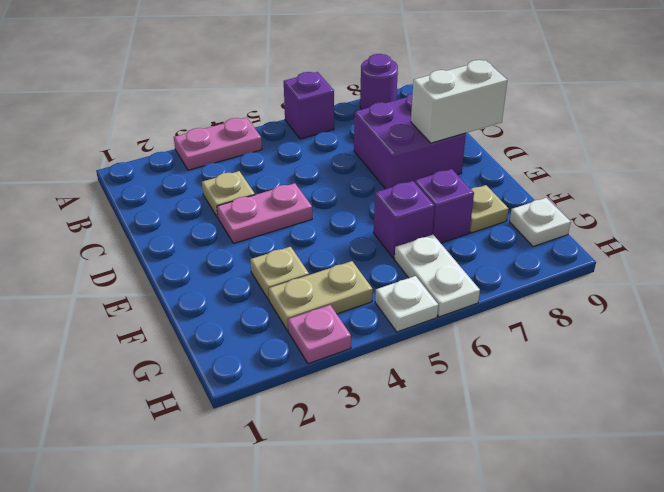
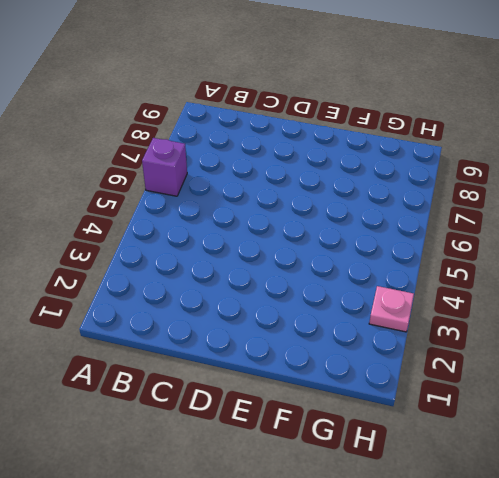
none -> pink 1x2 plate [174,117,262,170]
none -> purple 1x1 round brick [360,54,398,109]
none -> tan 1x1 plate [202,171,255,218]

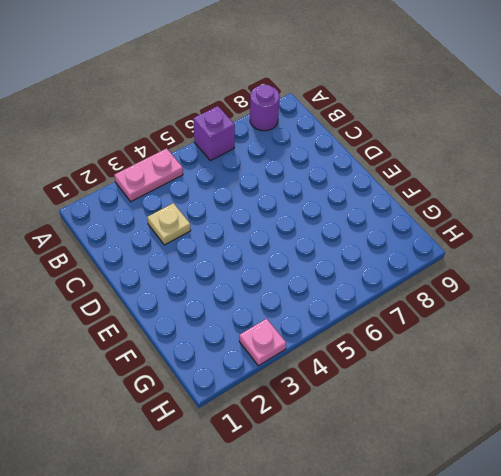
none -> purple 2x2 brick [354,93,466,189]
none -> pink 1x2 plate [217,183,312,243]
none -> tan 1x1 plate [250,247,309,300]

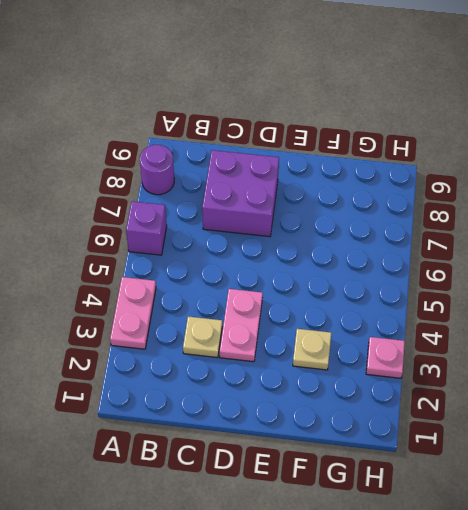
none -> purple 1x1 brick [374,181,434,258]
none -> purple 1x1 brick [415,169,474,243]
none -> tan 1x1 plate [470,185,508,233]

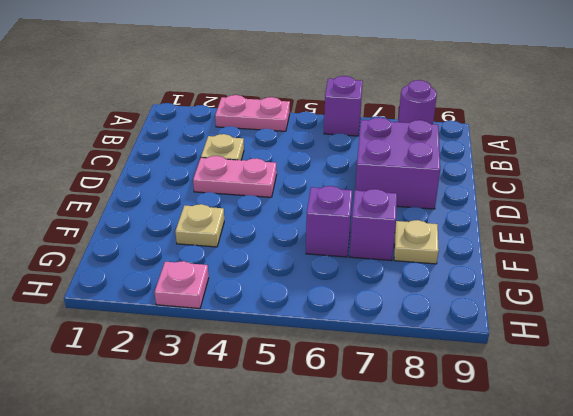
none -> tan 1x2 plate [269,261,373,331]
none -> white 1x2 plate [395,235,480,317]
none -> white 1x1 plate [510,198,571,247]

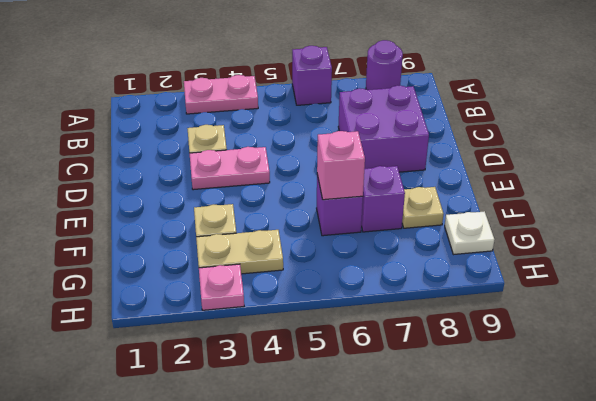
pink 1x1 brick [317,131,365,200] -> none
none -> white 1x2 plate [395,235,480,317]
none -> white 1x1 plate [375,276,438,332]
none -> white 1x2 brick [411,60,507,143]

